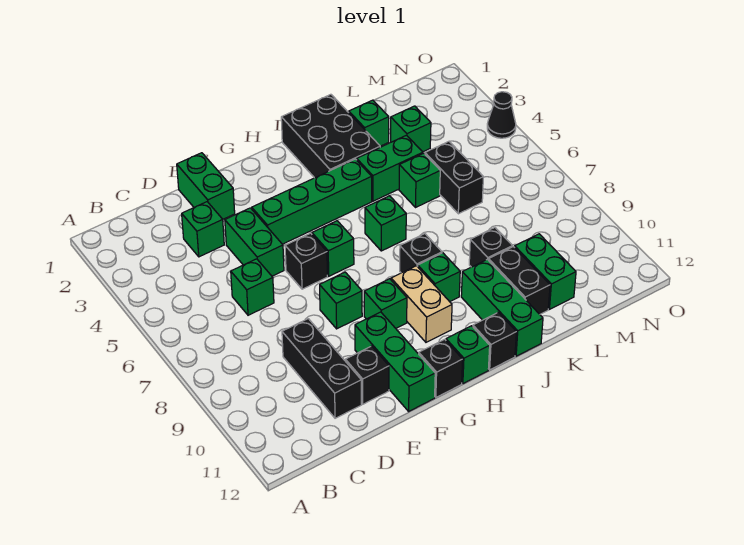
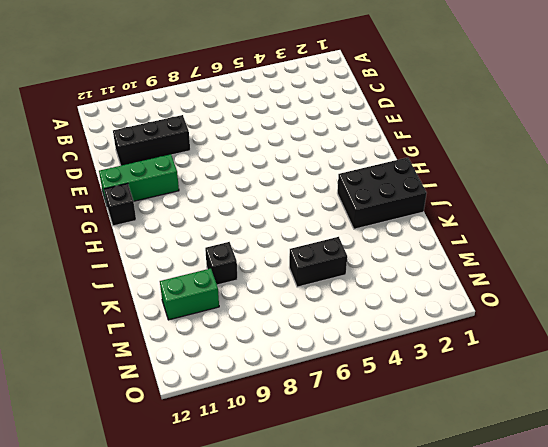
none -> green 1x1 brick [182,202,224,257]
none -> green 1x1 brick [231,259,274,315]
none -> green 1x2 brick [177,153,235,219]
none -> green 1x2 brick [225,208,284,276]

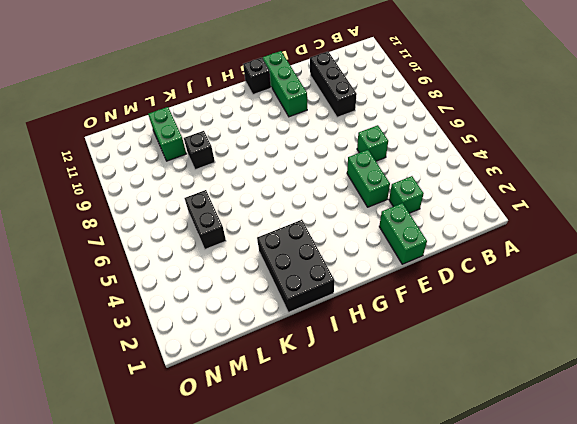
none -> black 1x1 brick [345,346,389,404]
none -> green 1x4 brick [252,159,372,244]
none -> black 1x1 brick [285,233,327,289]
none -> green 1x1 brick [320,272,362,329]

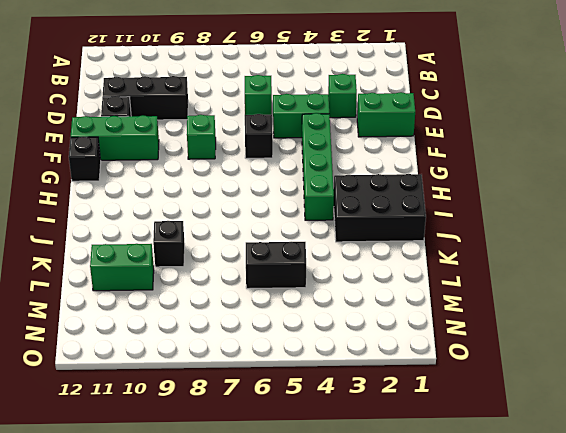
none -> green 1x1 brick [312,221,354,276]
none -> green 1x1 brick [364,279,407,328]
none -> tan 1x2 brick [391,266,452,342]
none -> green 1x1 brick [446,326,490,384]

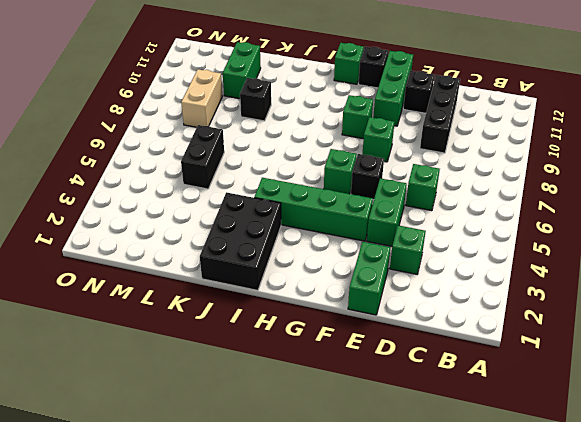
tan 1x2 brick [181,69,222,127] -> tan 1x2 brick moved to [391,266,452,342]
none -> green 1x1 brick [365,196,406,251]
none -> black 1x1 brick [400,234,442,273]
none -> green 1x1 brick [418,253,460,302]
none -> black 1x1 brick [473,312,516,370]

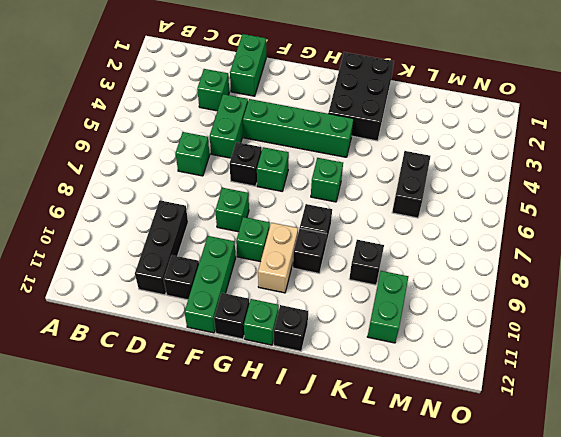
black 1x1 brick [293,228,327,273] -> green 1x1 brick [418,253,460,302]
none -> green 1x2 brick [357,135,423,201]
none -> green 1x3 brick [461,259,543,356]
none -> green 1x1 brick [349,100,389,146]
none -> green 1x1 brick [399,153,440,207]

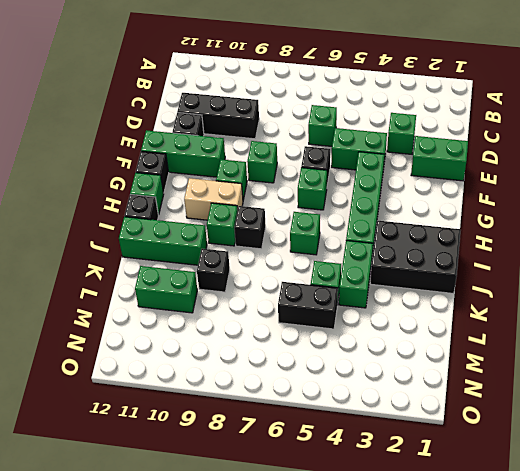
none -> green 1x1 brick [349,100,389,146]
none -> black 1x2 brick [489,247,550,314]
none -> green 1x1 brick [391,106,431,152]
none -> black 1x1 cone [487,92,516,138]

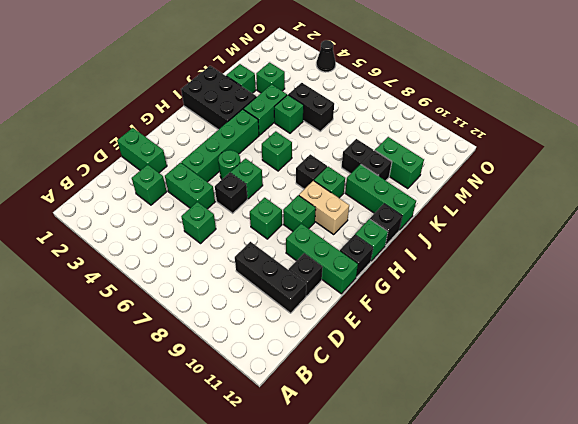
green 1x1 round brick [218,150,240,179] -> none
black 1x1 brick [361,150,392,181] -> black 1x2 brick [489,247,550,314]

